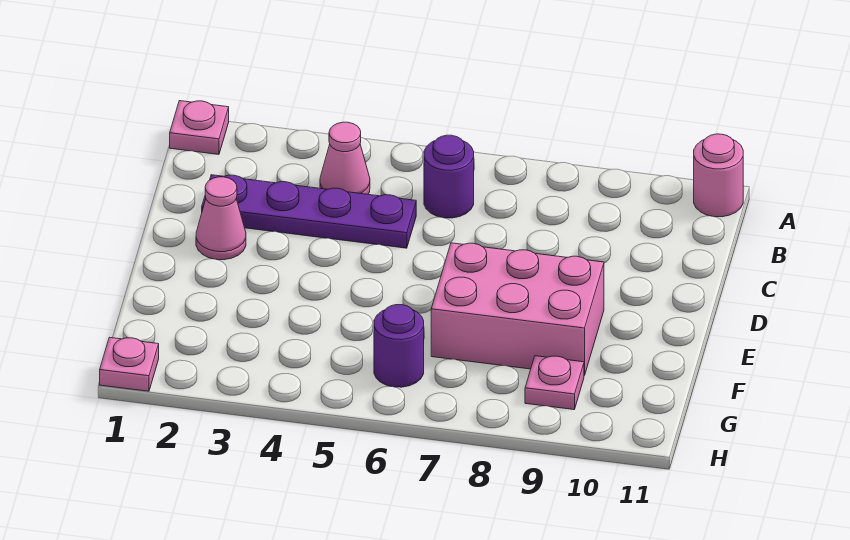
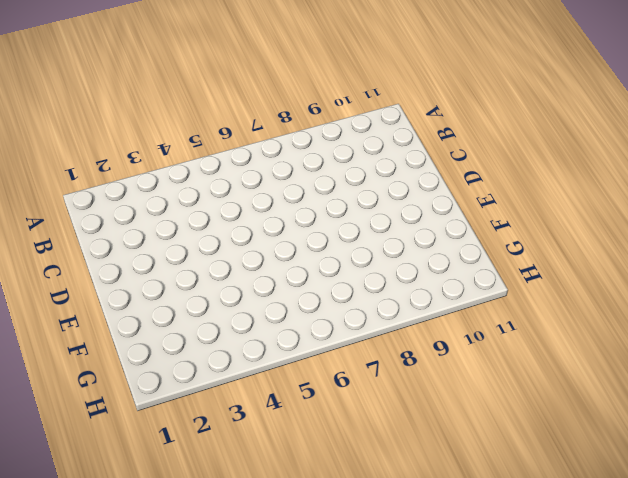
none -> pink 1x1 plate [170,101,229,155]
none -> pink 1x1 round brick [694,134,743,217]

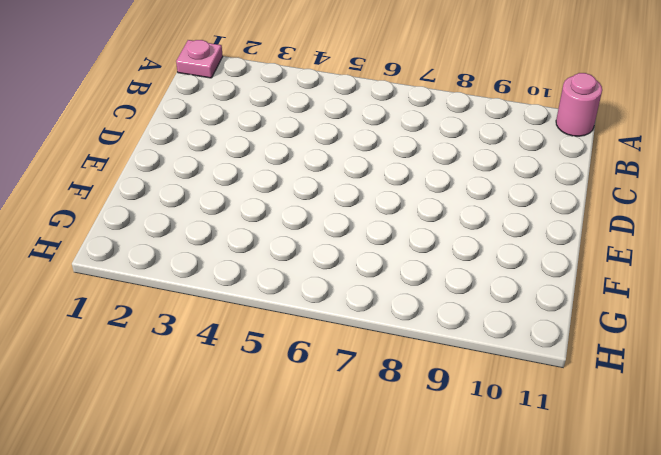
none -> pink 1x1 cone [320,122,370,194]
none -> purple 1x1 round brick [424,135,474,218]

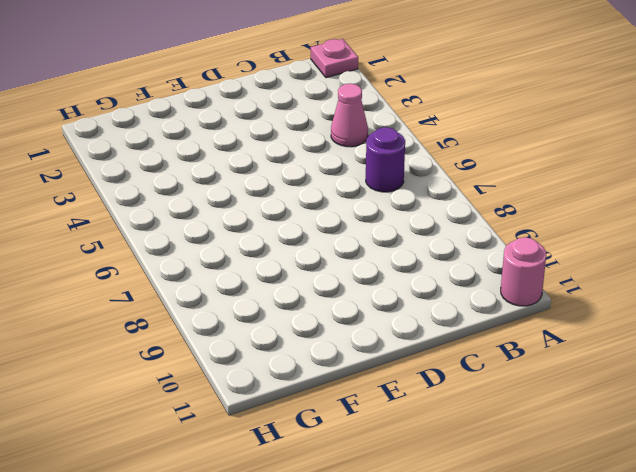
none -> purple 1x4 plate [202,175,416,248]
none -> pink 1x1 cone [196,177,246,260]

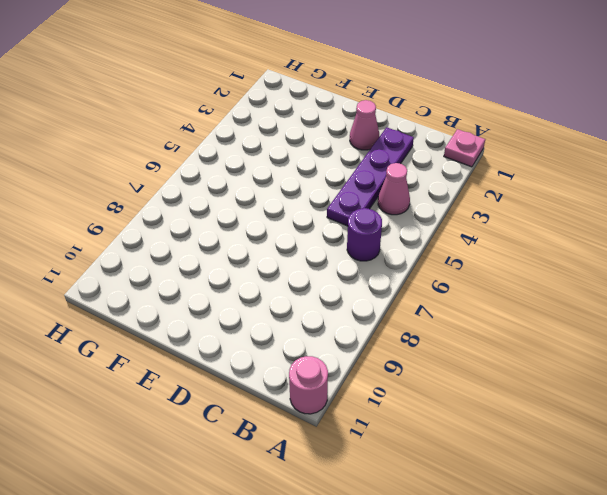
none -> pink 2x3 brick [431,243,604,375]
none -> purple 1x1 round brick [374,305,424,387]

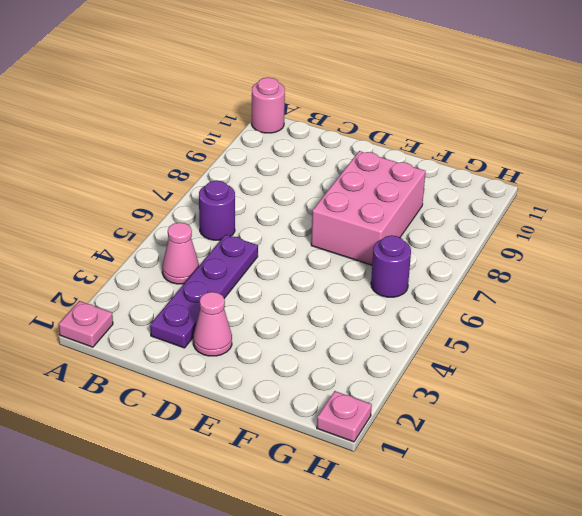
none -> pink 1x1 plate [525,356,584,410]

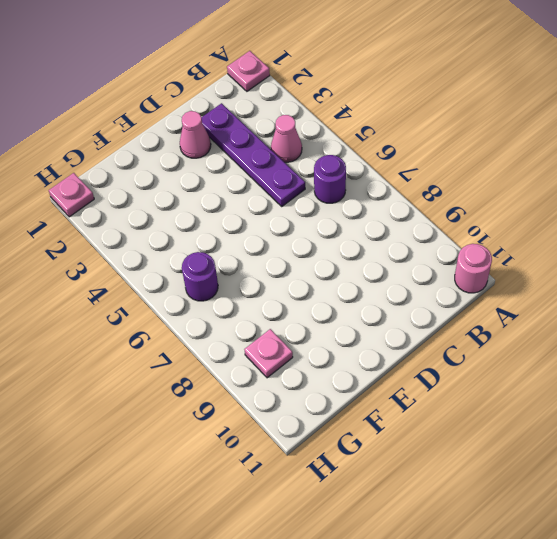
none -> pink 2x3 brick [431,243,604,375]

